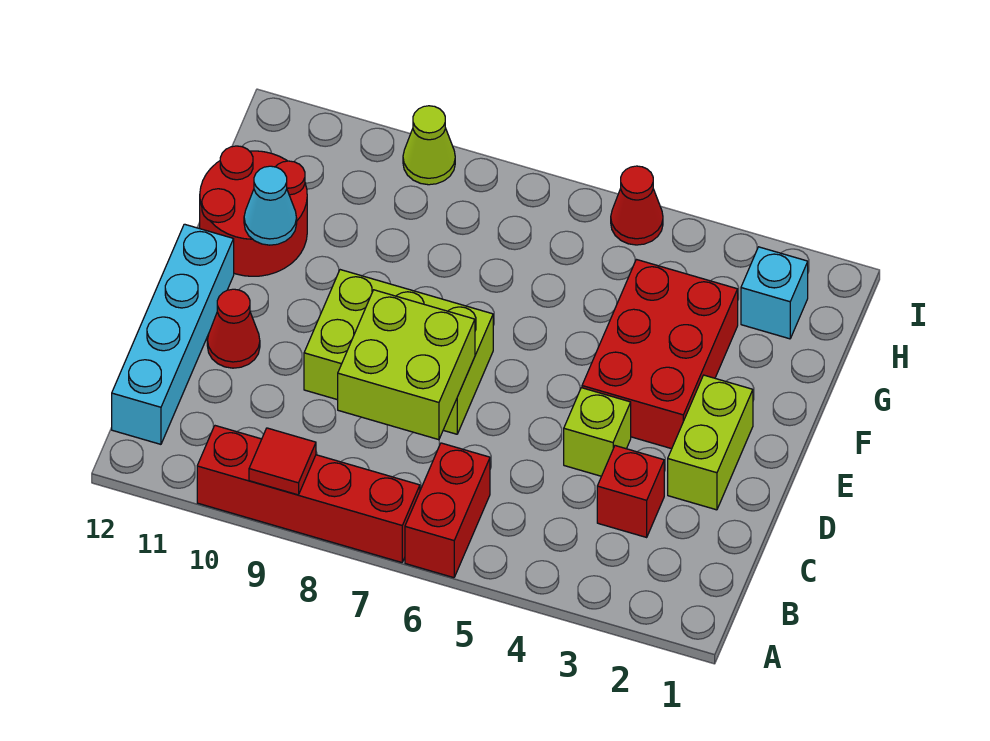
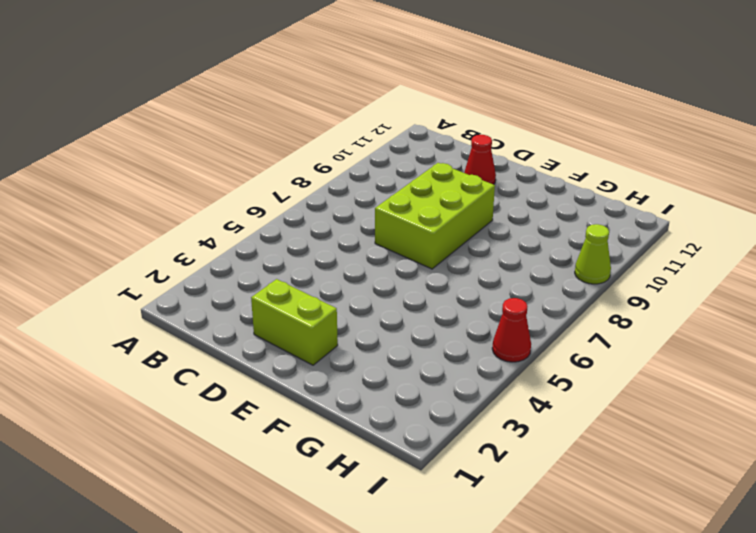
none -> red 1x2 brick [405,443,490,578]
none -> red 1x4 brick [197,426,420,562]
none -> cyan 1x4 brick [112,224,234,444]

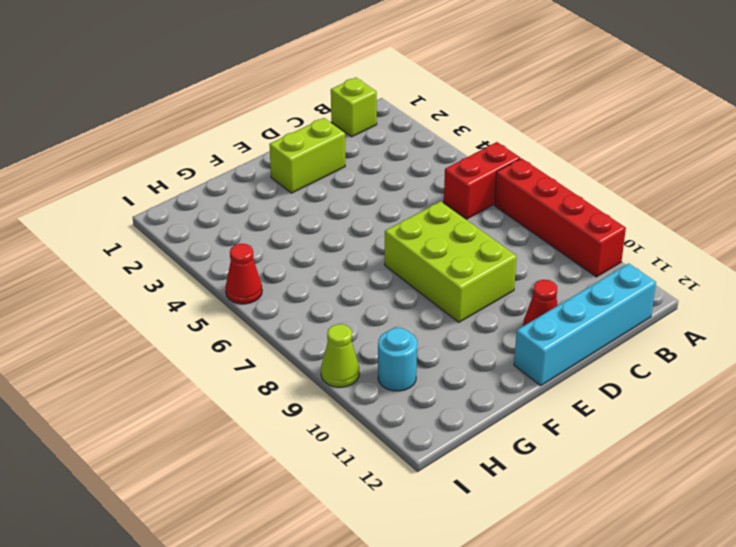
lime 1x1 brick [331,78,377,137] -> lime 1x1 brick moved to [564,388,631,476]
cyan 1x1 round brick [378,328,417,391] -> none
none -> red 1x1 brick [597,446,664,537]
none -> red 2x3 brick [582,259,738,449]
none -> red 2x2 round brick [200,146,307,276]

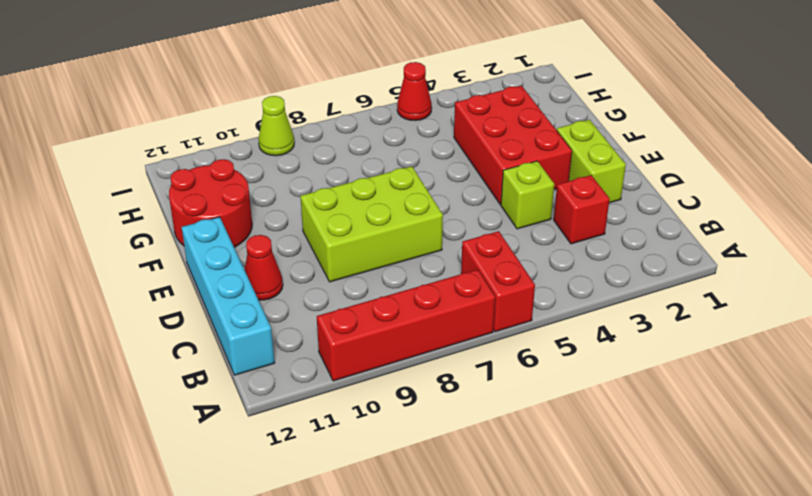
none -> cyan 1x1 brick [741,247,808,339]
none -> red 1x1 tile [249,428,316,495]
none -> lime 2x2 brick [338,290,475,440]

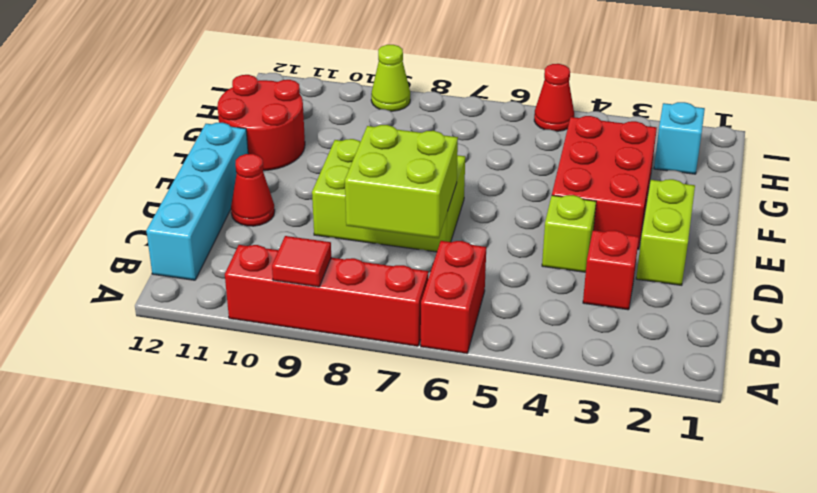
none -> cyan 1x1 cone [244,166,297,245]

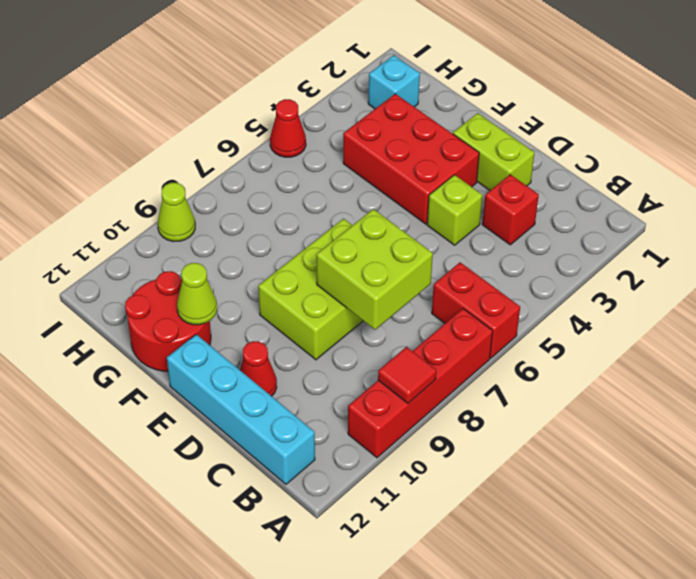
lime 1x1 cone [177,263,217,325] -> cyan 1x1 cone [244,166,297,245]

